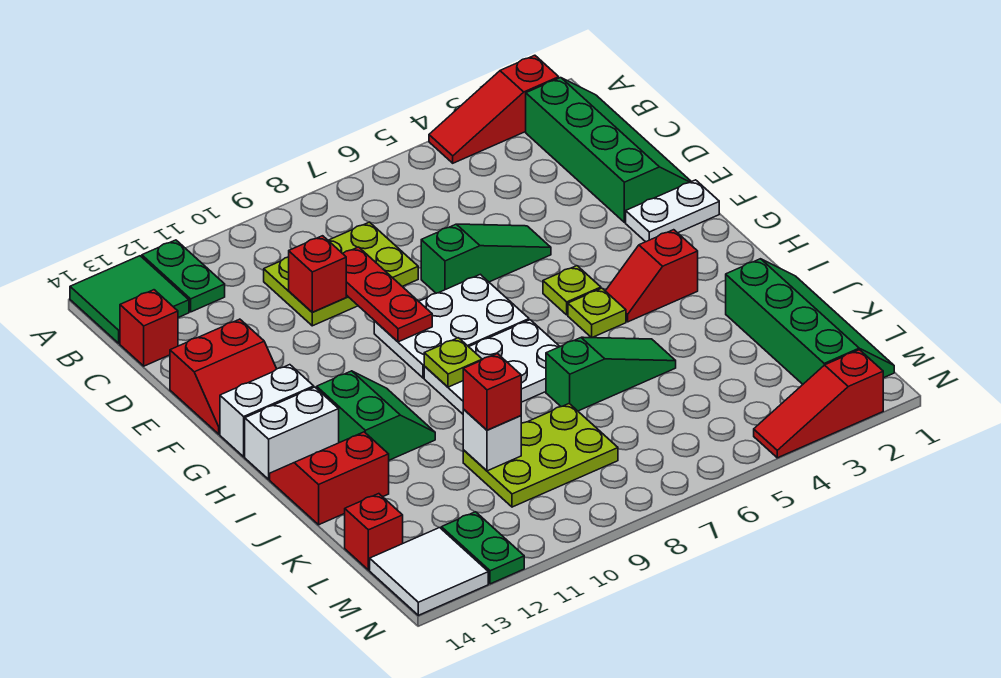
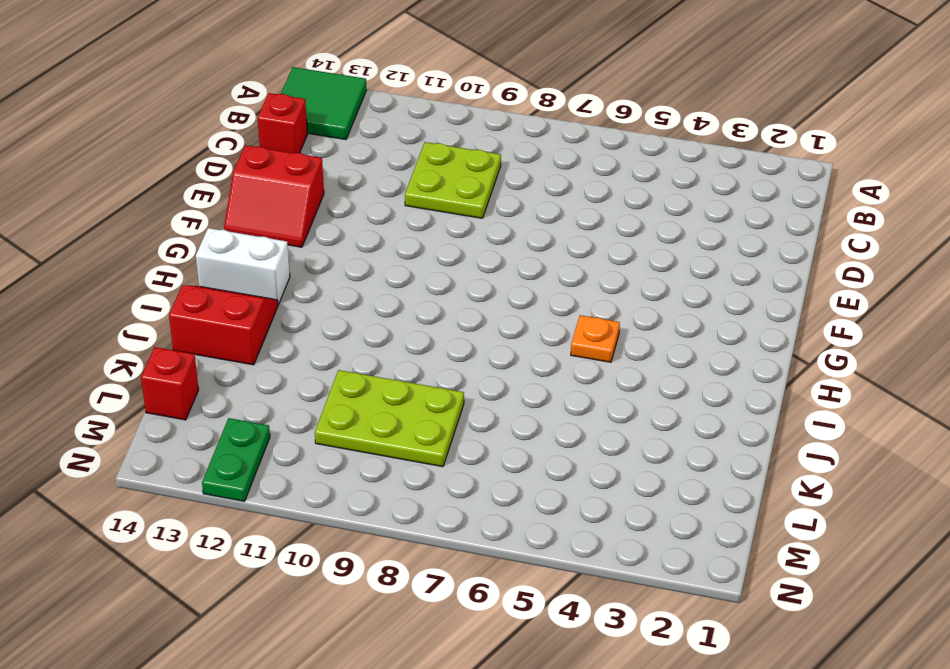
lime 2x2 plate [405,142,501,218] -> lime 2x3 plate [264,222,418,326]
orange 1x1 plate [571,315,620,362] -> lime 1x1 plate [568,288,626,338]
none -> red 1x3 slope [429,55,559,163]
none -> green 1x2 plate [142,240,225,312]
none -> green 2x4 slope [526,78,691,222]
none -> green 1x3 slope [421,224,551,293]

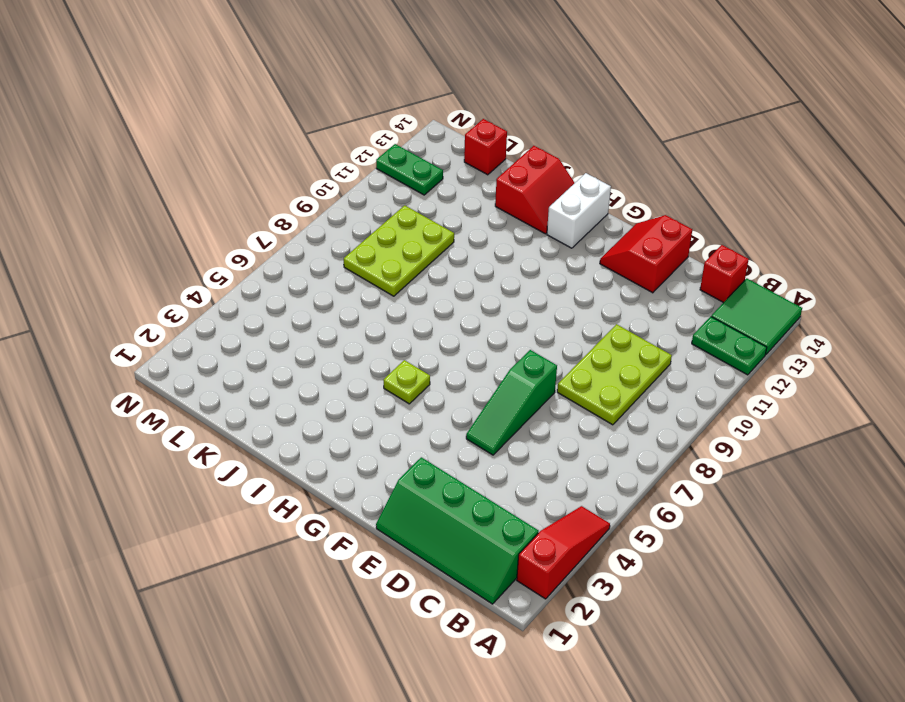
none -> white 1x2 plate [626,180,719,242]
none -> white 2x3 plate [374,274,529,378]
none -> lime 1x1 plate [543,266,601,315]
none -> white 1x2 brick [220,365,314,457]

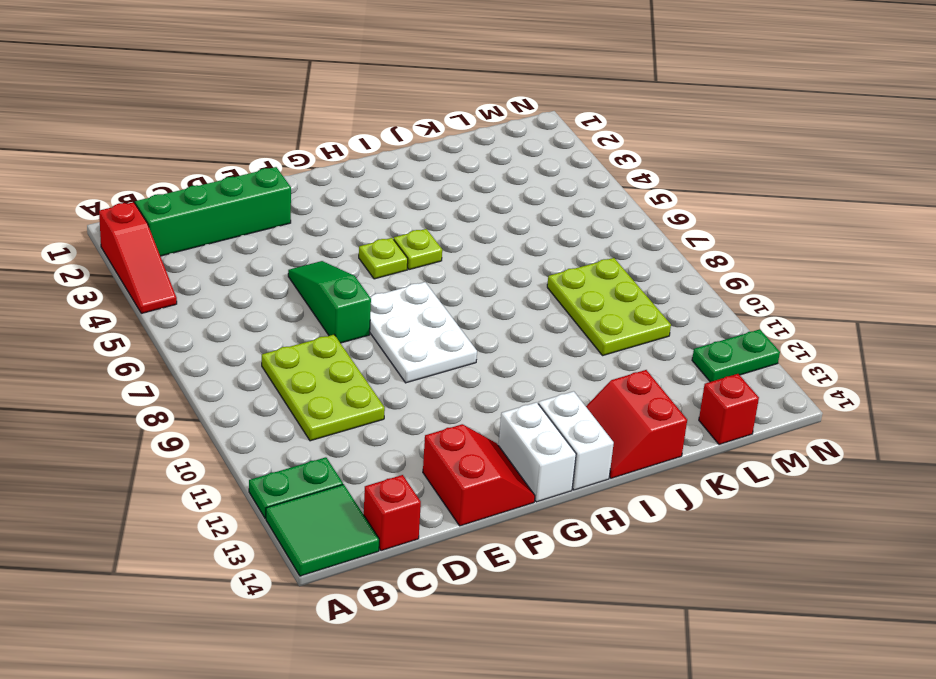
none -> white 1x2 plate [626,180,719,242]
none -> red 1x2 slope [606,230,698,322]
none -> white 2x3 plate [424,320,560,414]
none -> green 2x2 slope [317,371,435,460]

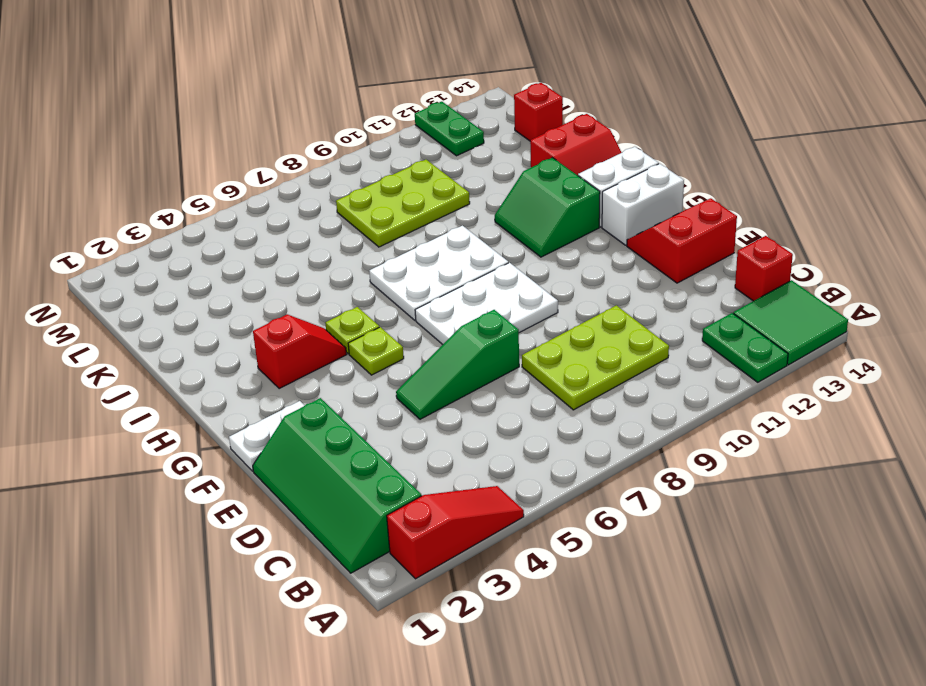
none -> green 2x4 slope [726,259,894,384]
none -> green 1x3 slope [546,337,676,411]
none -> white 2x2 tile [370,528,488,615]
none -> red 1x3 slope [754,350,883,458]

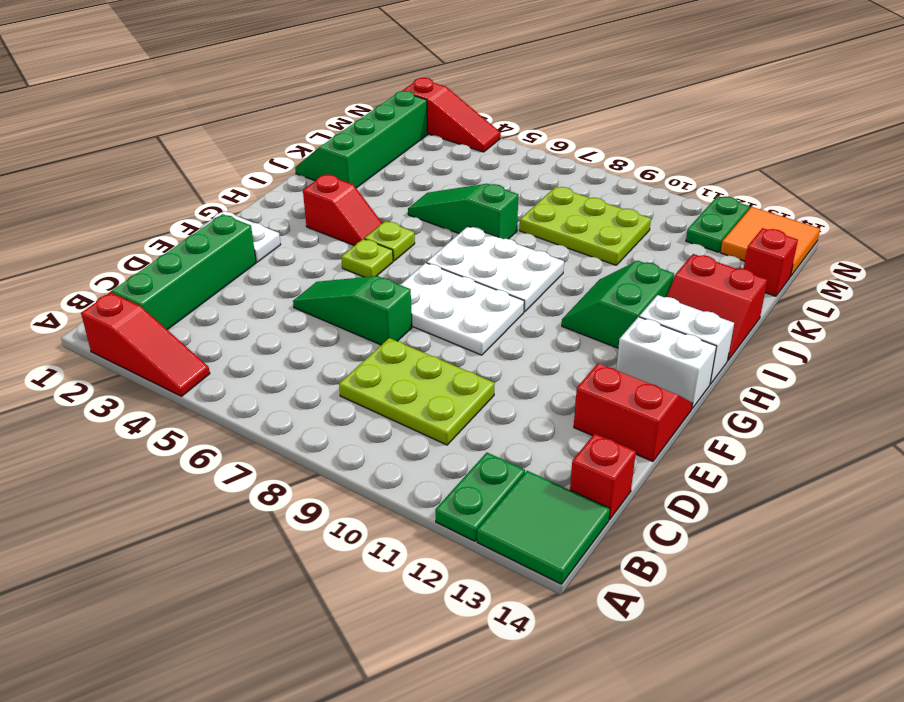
orange 2x2 tile [720,207,820,276] -> white 2x2 tile [370,528,488,615]
none -> red 1x3 plate [343,247,432,342]
none -> red 1x1 brick [289,236,346,312]
none -> lime 1x1 plate [424,338,482,387]
none -> white 1x1 brick [463,409,521,471]

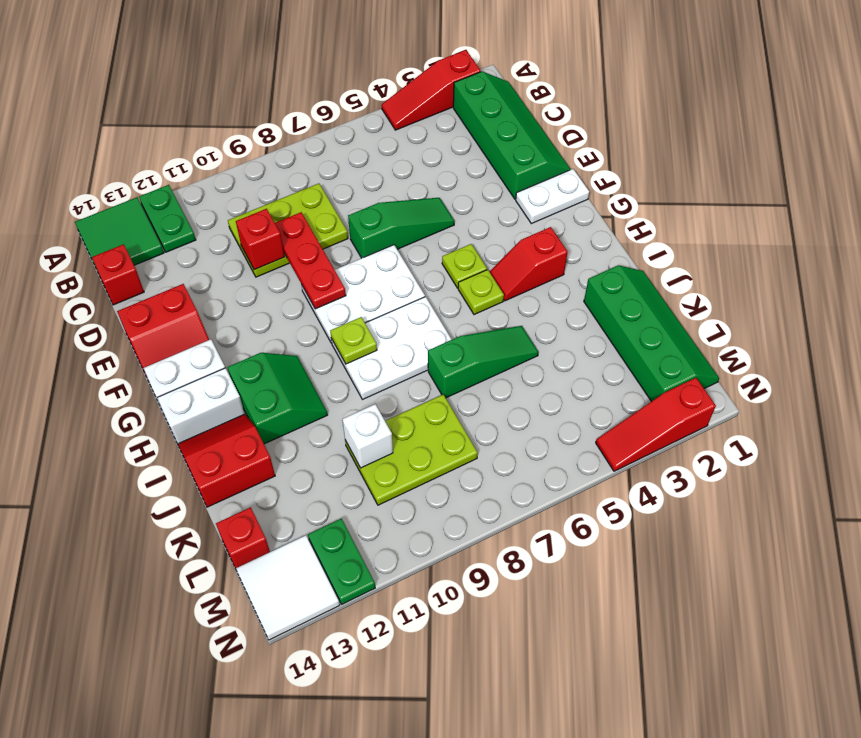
none -> red 1x1 brick [463,354,521,430]

